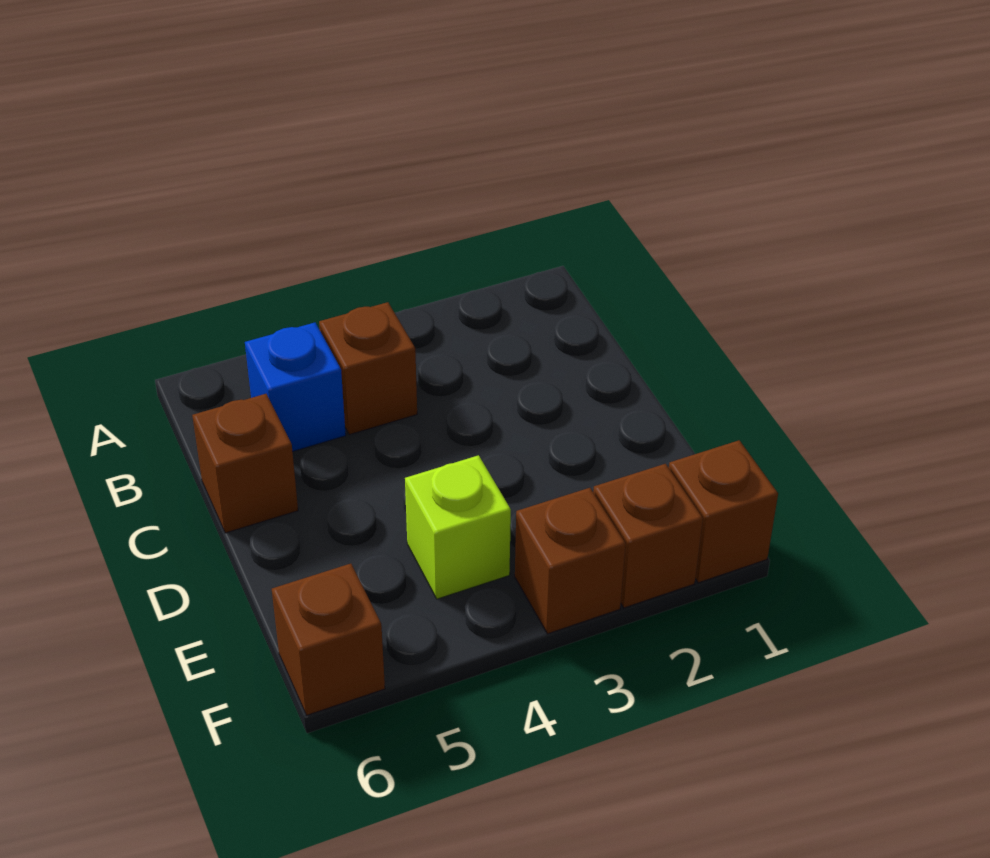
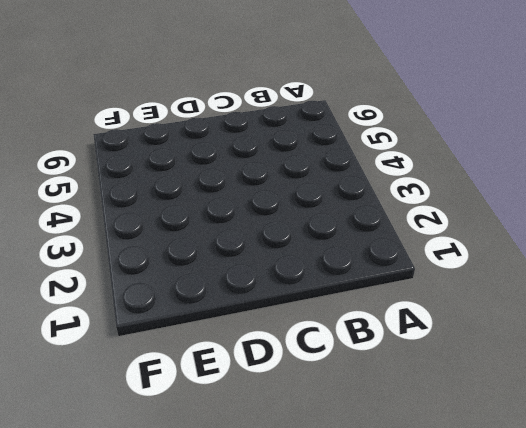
none -> brown 1x1 brick [319,302,417,435]
none -> blue 1x1 brick [245,323,346,452]

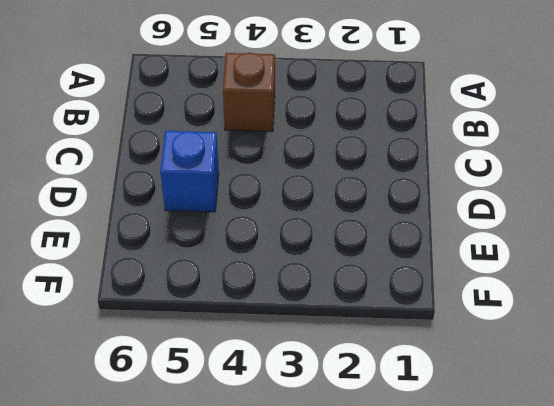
blue 1x1 brick [160,131,219,212] -> blue 1x1 brick moved to [245,323,346,452]
none -> brown 1x1 brick [192,394,298,533]
none -> lime 1x1 brick [405,455,511,599]

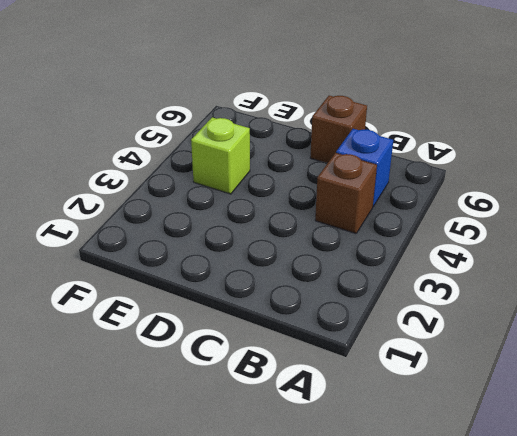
none -> brown 1x1 brick [669,440,778,583]
none -> brown 1x1 brick [593,464,703,608]

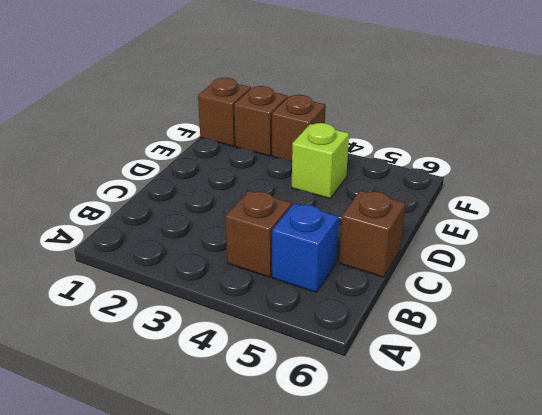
none -> brown 1x1 brick [272,564,385,715]

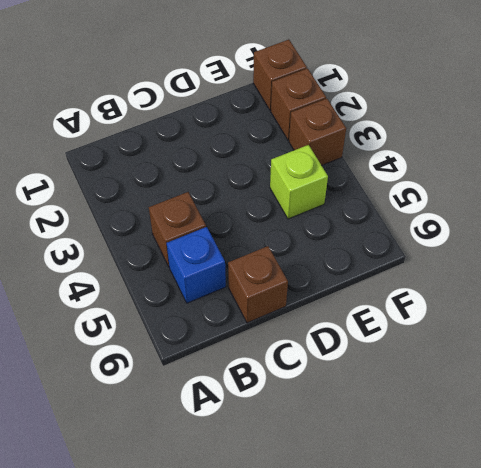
none -> brown 1x1 brick [272,564,385,715]

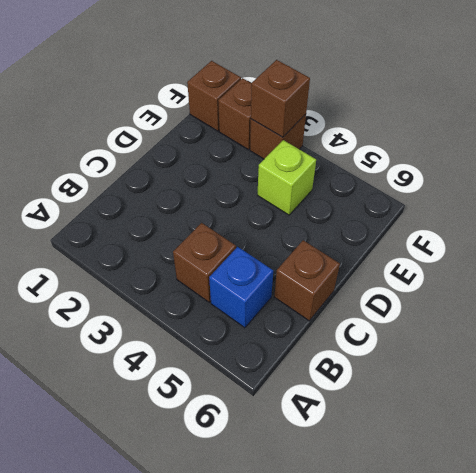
brown 1x1 brick [251,60,310,137] -> brown 1x1 brick moved to [272,564,385,715]

